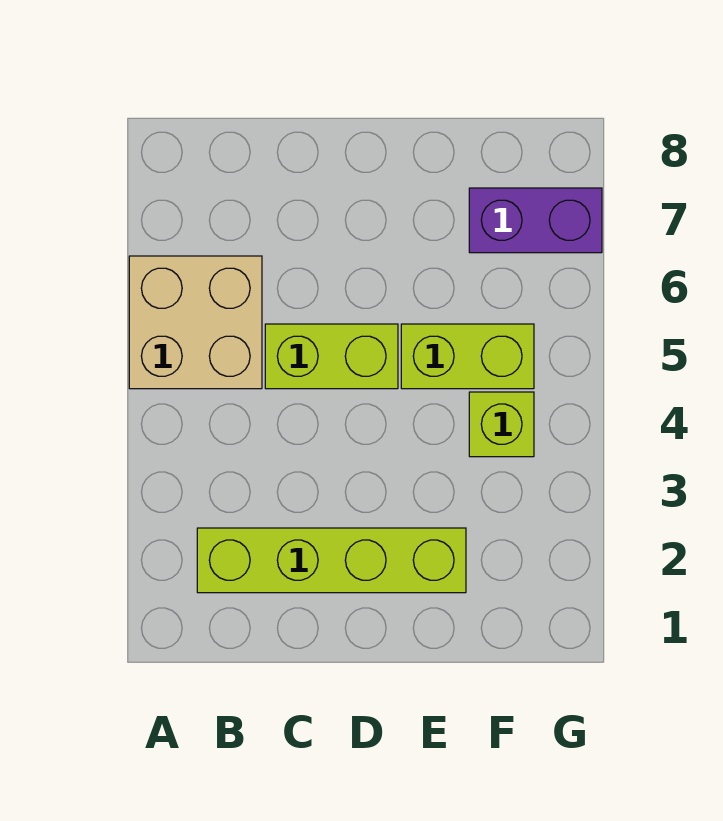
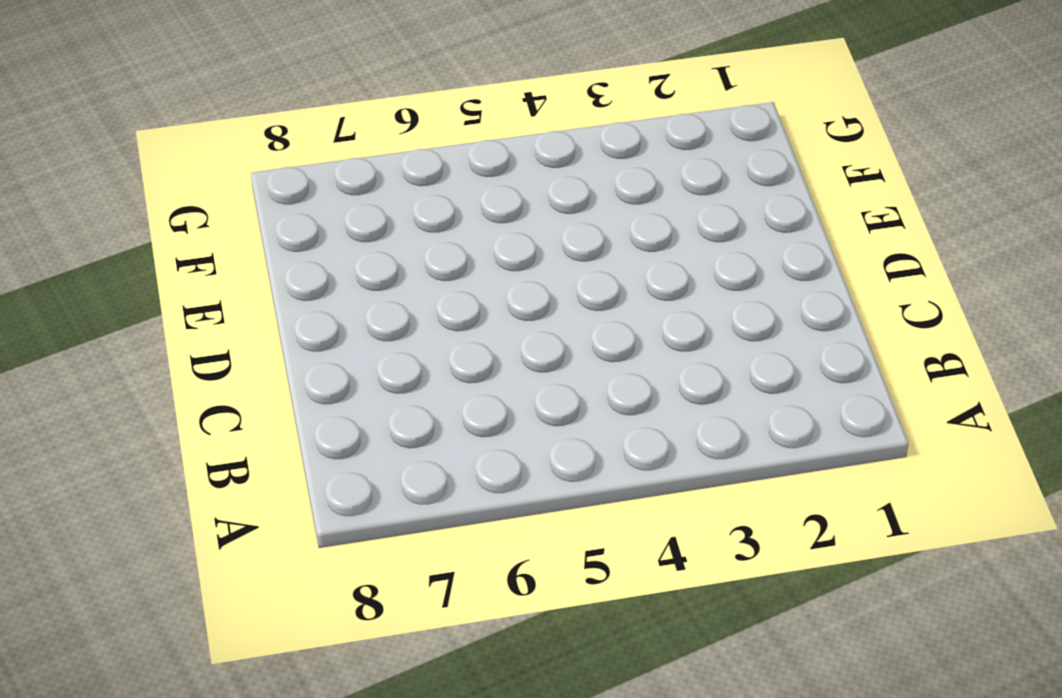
none -> tan 2x2 brick [129,256,262,389]
none -> lime 1x4 brick [197,528,466,593]

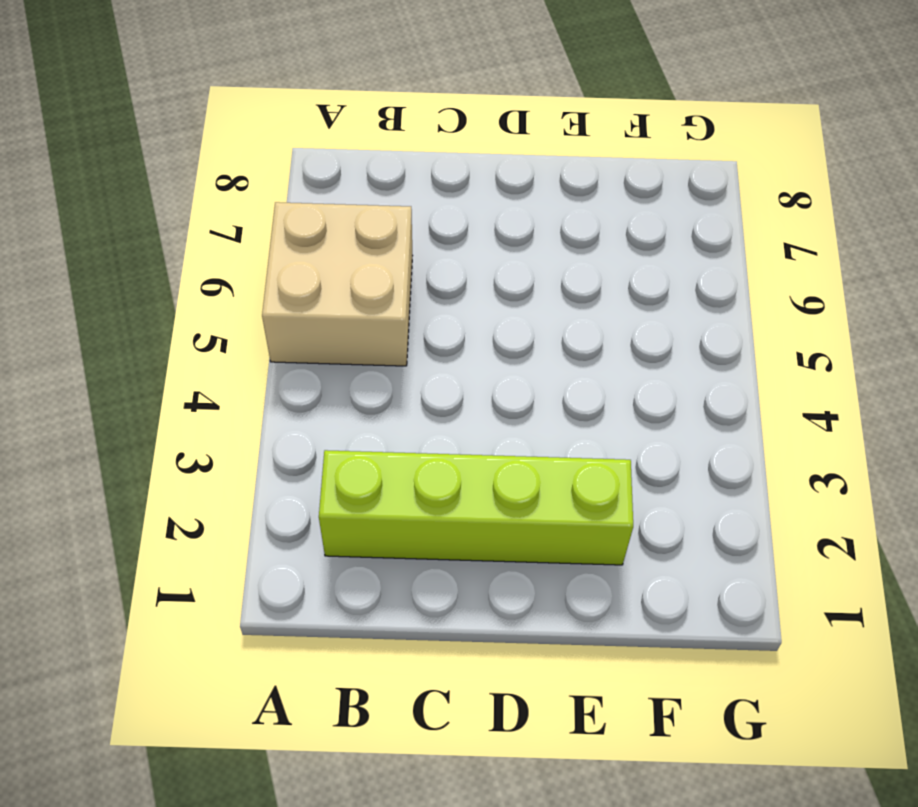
none -> lime 1x2 brick [265,324,398,389]
none -> lime 1x2 brick [401,324,534,389]

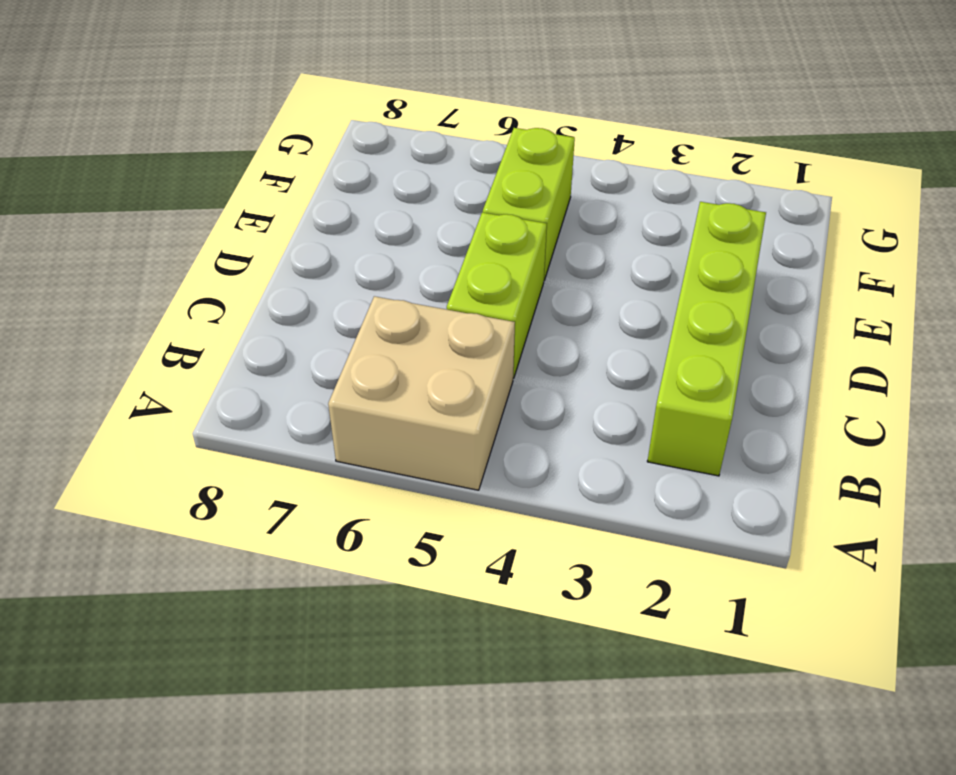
none -> lime 1x1 brick [469,392,534,457]
none -> purple 1x2 brick [469,188,602,253]

